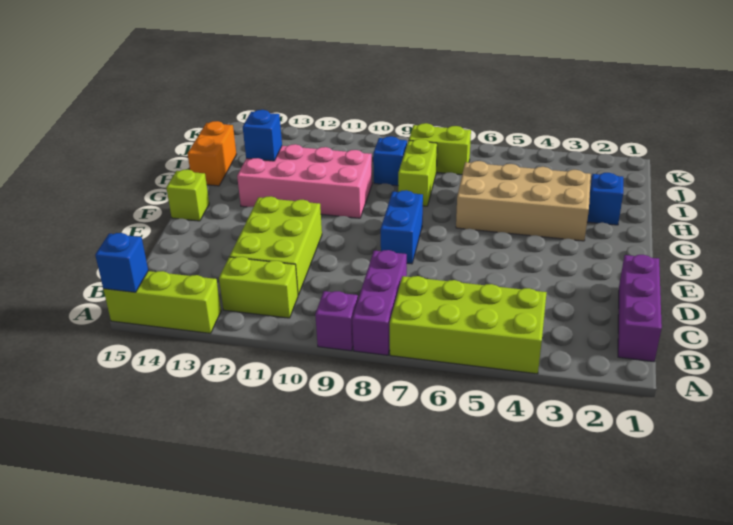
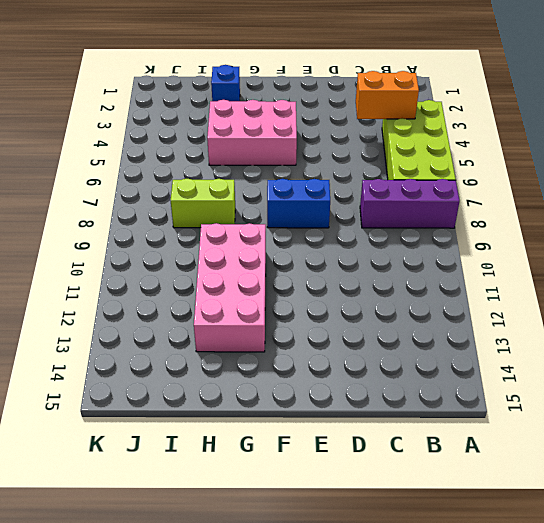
orange 1x2 brick [356,71,419,119] -> orange 1x2 brick moved to [188,121,236,186]
pink 2x3 brick [207,100,297,165] -> tan 2x4 brick [456,161,591,241]
none -> purple 1x1 brick [315,291,358,351]
none -> lime 1x3 brick [103,271,221,333]
none -> purple 1x3 brick [618,255,662,362]

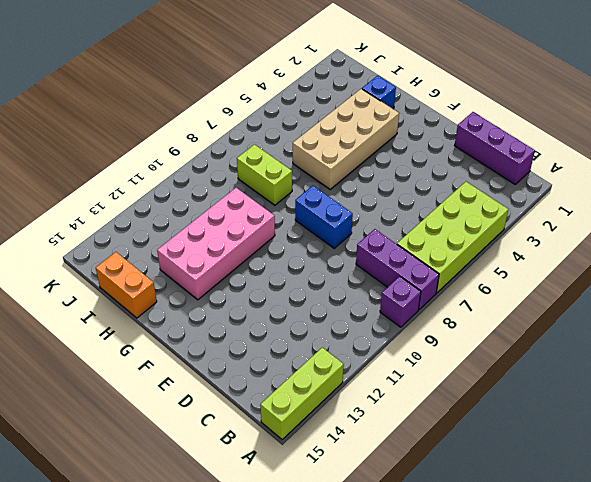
none -> lime 1x2 brick [219,257,298,318]
none -> lime 2x3 brick [230,196,322,295]
none -> lime 1x1 brick [166,170,209,221]

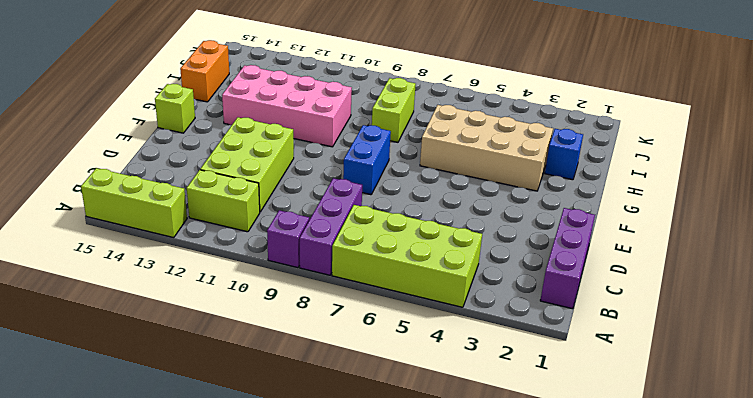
none -> blue 1x1 brick [373,136,407,186]
none -> lime 1x2 brick [409,123,471,175]
none -> blue 1x1 brick [95,233,148,292]

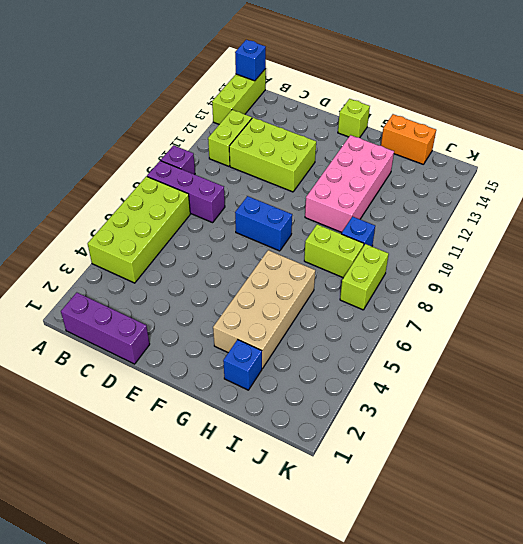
none -> blue 1x1 brick [243,110,282,161]

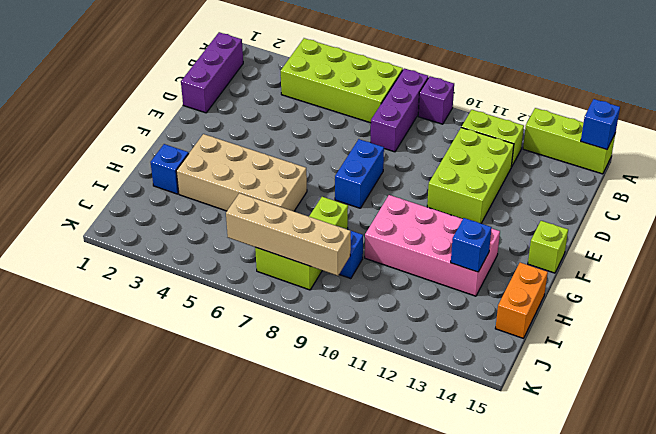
tan 1x4 brick [226,193,351,276] -> none

